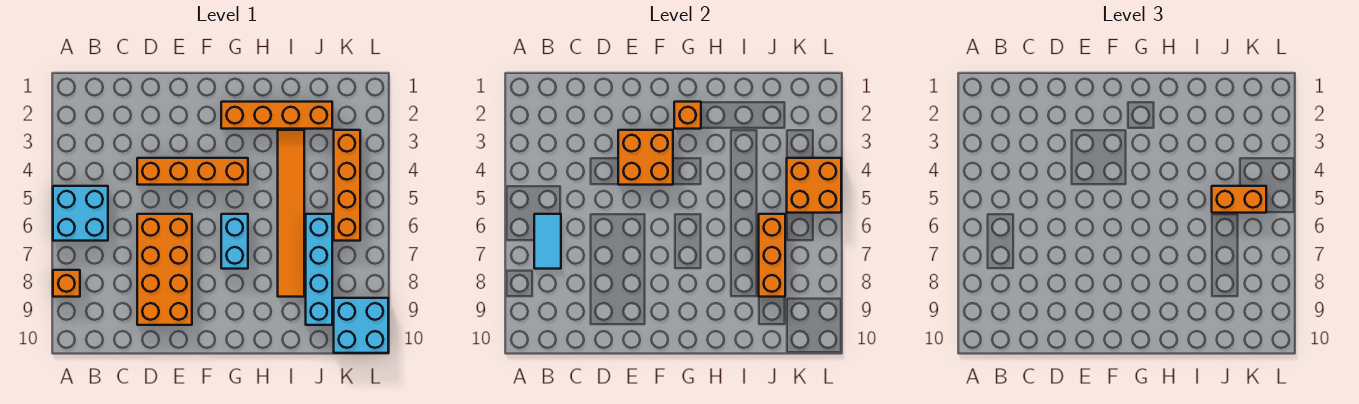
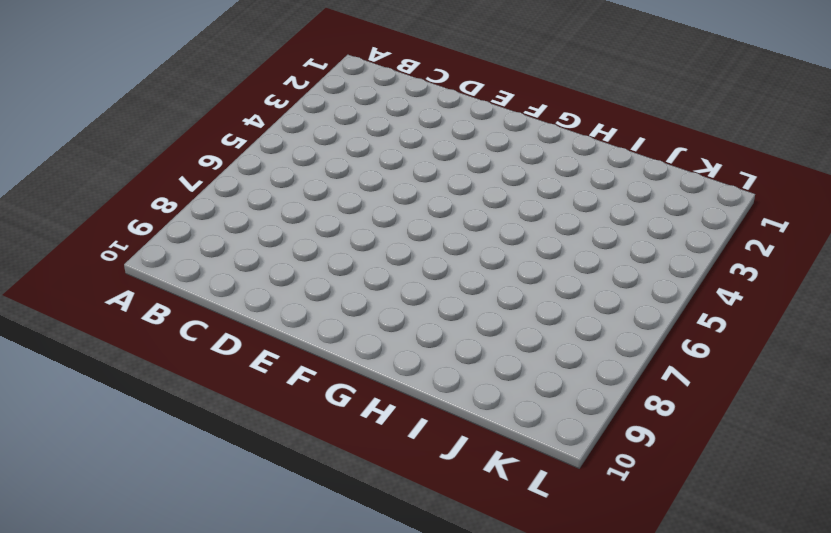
none -> cyan 2x2 brick [53,186,108,241]
none -> orange 1x1 brick [53,270,80,297]
none -> orange 1x4 brick [137,158,248,185]

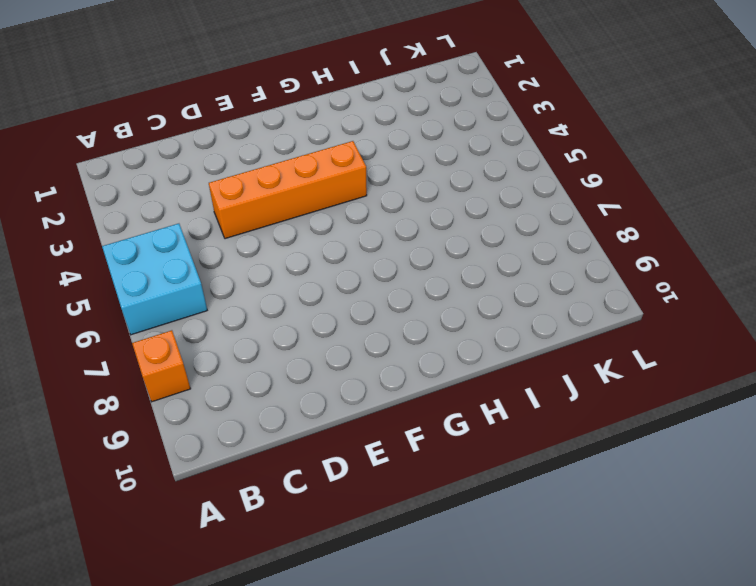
none -> orange 2x4 brick [137,214,192,325]
none -> orange 1x4 brick [221,102,332,129]
none -> cyan 1x2 brick [221,214,248,269]

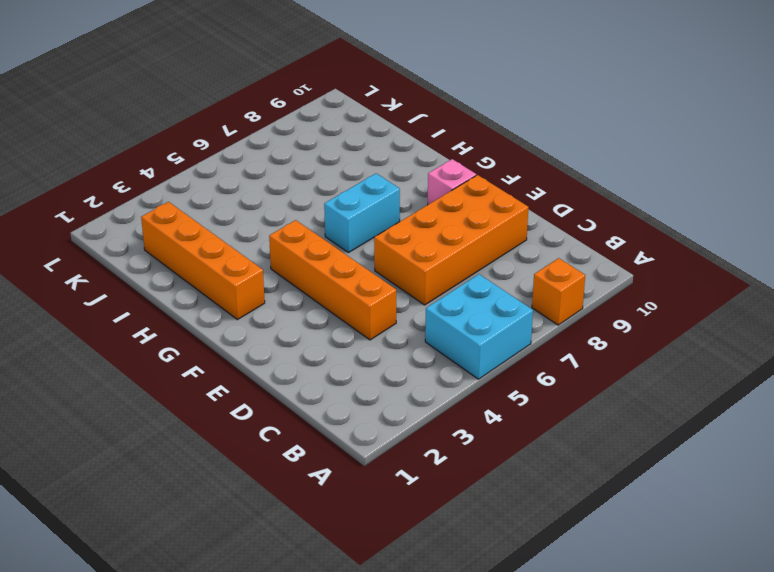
pink 1x1 brick [428,159,476,204] -> none
none -> orange 1x6 tile [278,130,304,297]
none -> cyan 1x4 brick [306,214,332,325]
none -> orange 1x4 brick [334,130,360,241]

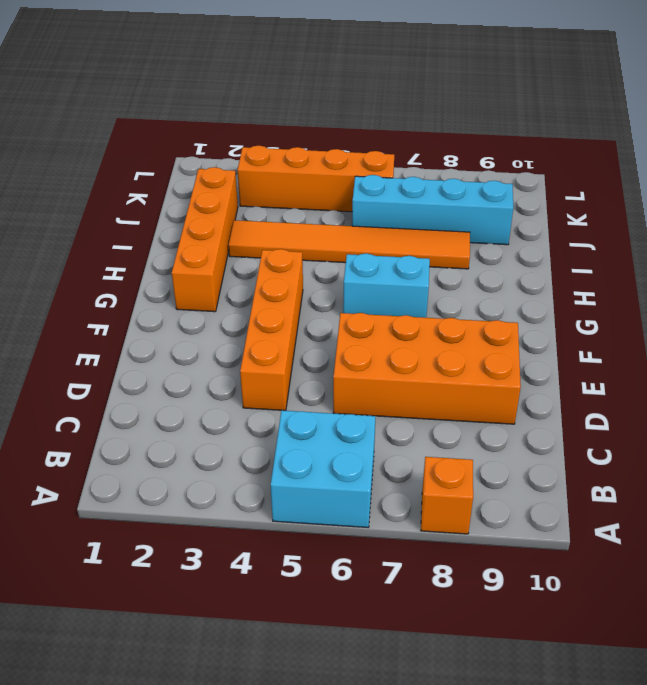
none -> cyan 2x2 brick [334,298,388,353]
none -> cyan 1x2 tile [534,214,561,269]
none -> orange 2x2 brick [618,130,673,185]

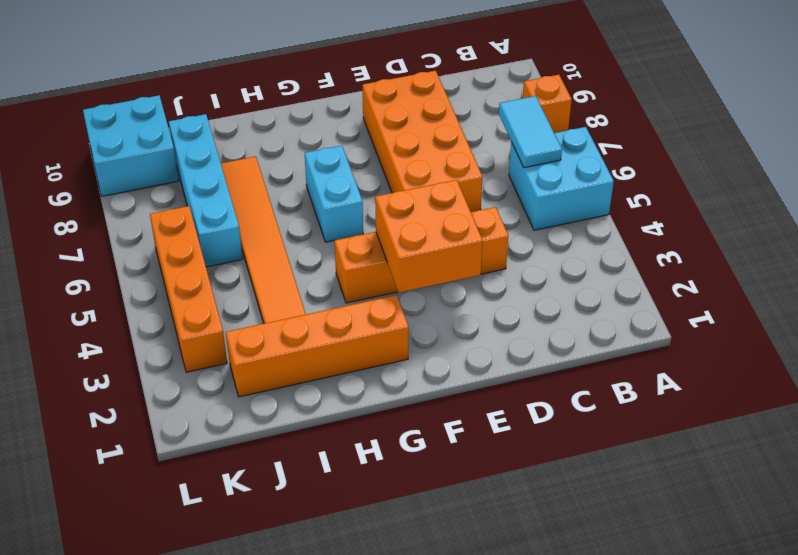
none -> orange 1x1 brick [674,102,701,129]
none -> orange 1x3 brick [759,214,785,297]
none -> orange 2x2 brick [787,158,841,213]

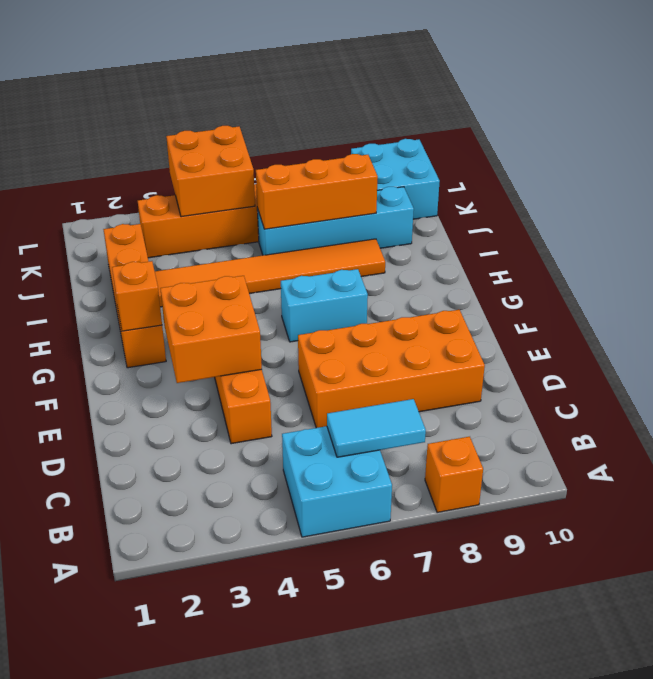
none -> orange 1x2 brick [1212,186,1266,213]

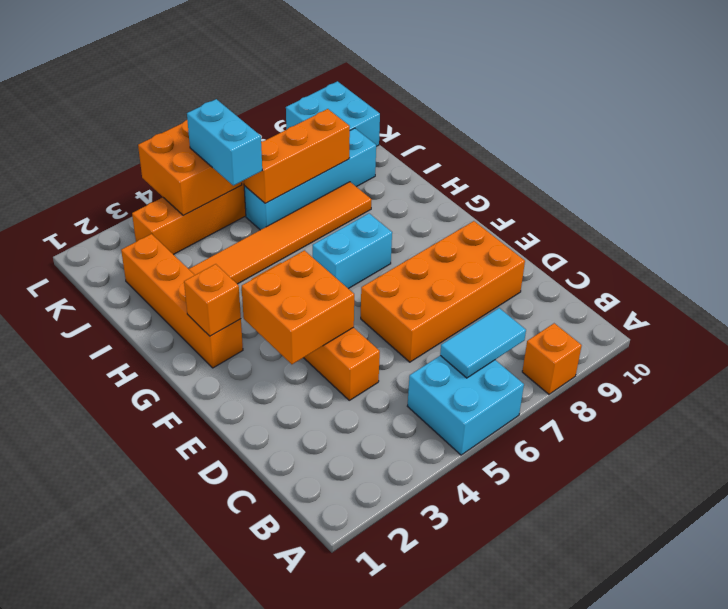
cyan 1x2 brick [187,99,262,185] -> orange 1x2 brick [1212,186,1266,213]

